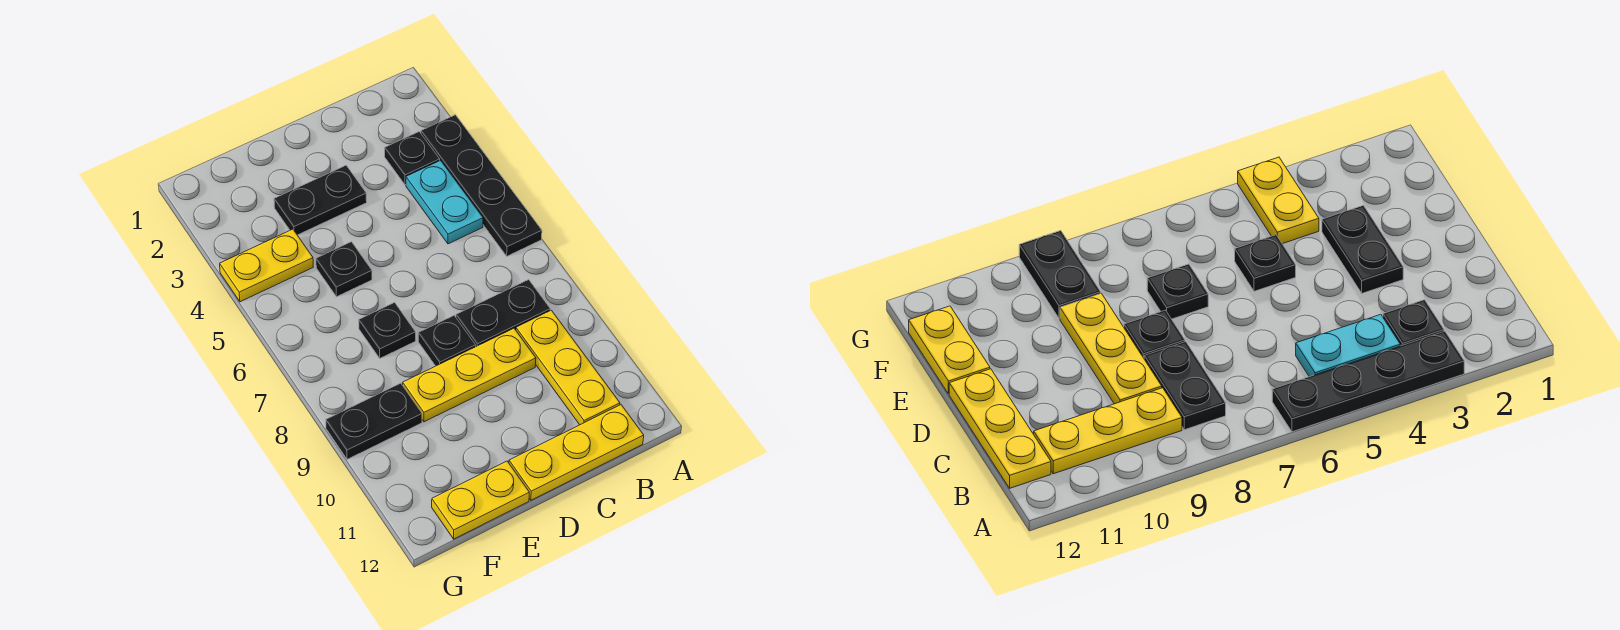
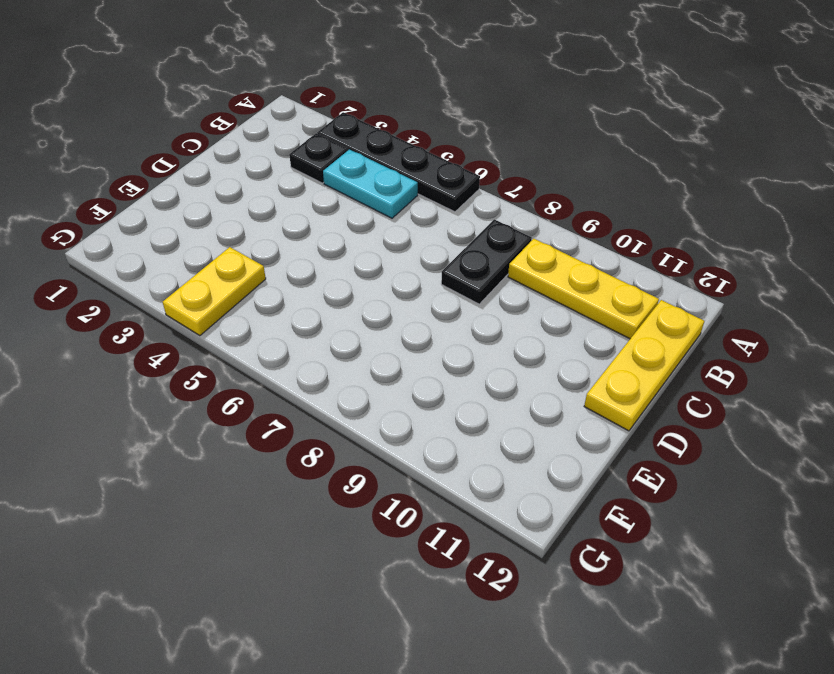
none -> yellow 1x3 plate [403,328,536,422]
none -> black 1x2 plate [274,165,367,235]
none -> black 1x1 plate [418,316,476,366]

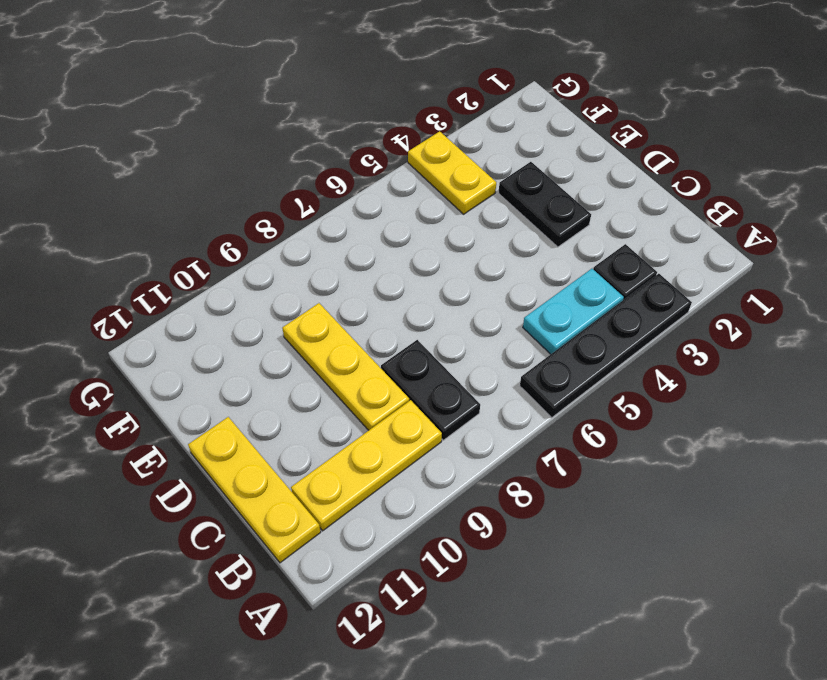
none -> black 1x1 plate [418,316,476,366]
none -> black 1x1 plate [316,242,372,297]
none -> black 1x1 plate [359,303,416,358]

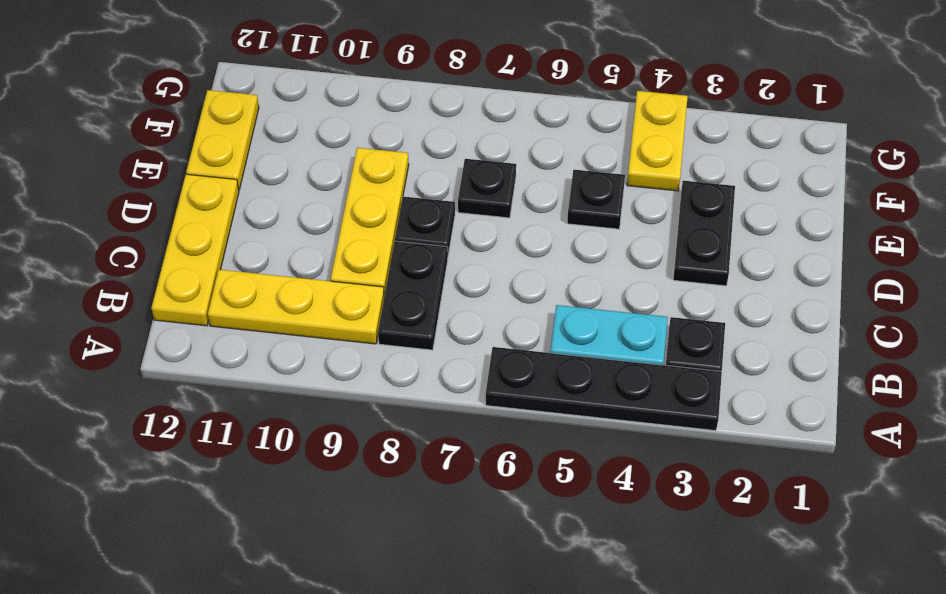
none -> black 1x2 plate [326,383,422,459]

